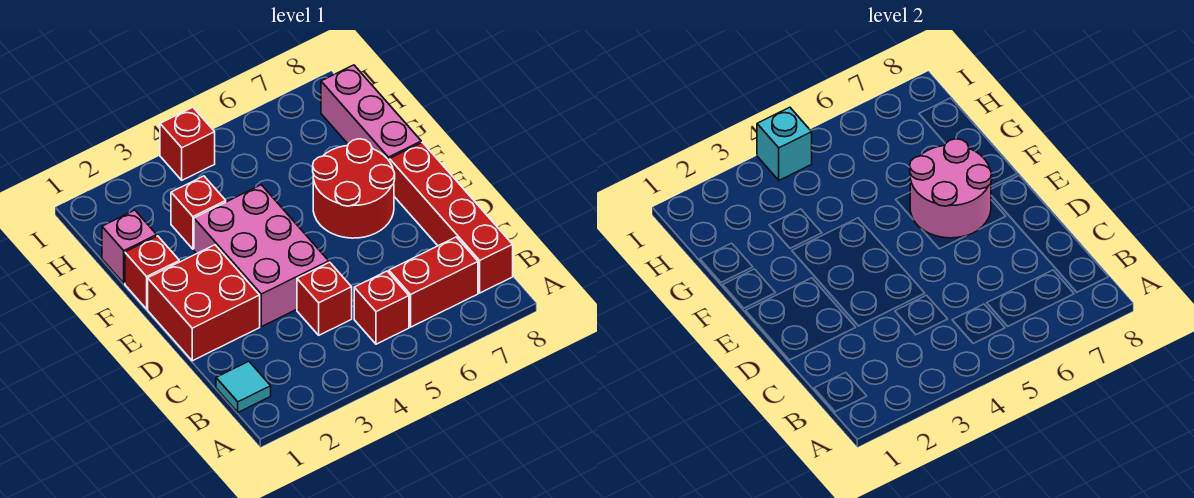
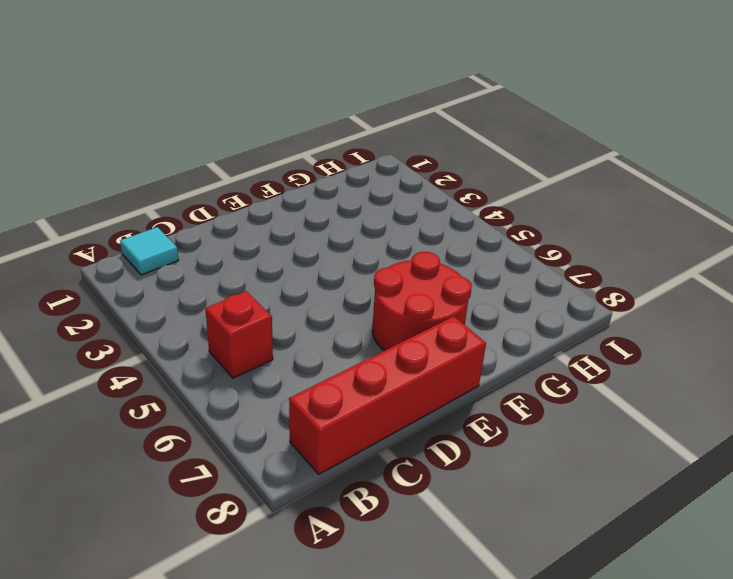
none -> red 1x2 brick [389,237,478,327]
none -> red 1x1 brick [297,262,352,335]
none -> red 2x2 brick [148,245,260,361]

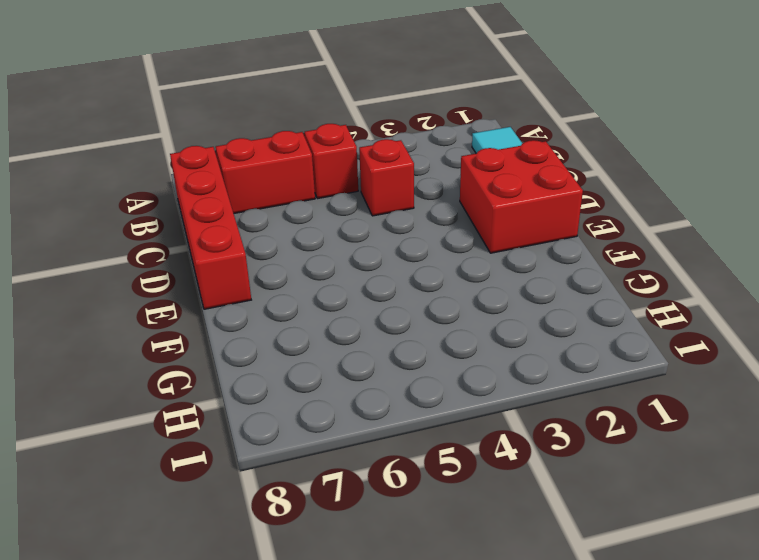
none -> pink 2x3 brick [194,185,329,327]
none -> red 2x2 round brick [313,139,395,238]
none -> red 1x1 brick [125,236,179,309]

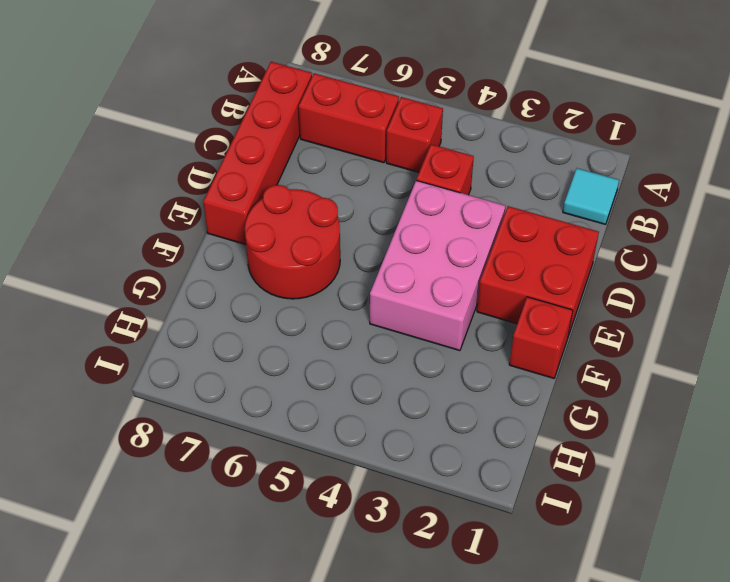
none -> pink 1x3 brick [321,65,421,162]
none -> pink 1x1 brick [102,210,157,283]
none -> red 1x1 brick [171,176,226,249]

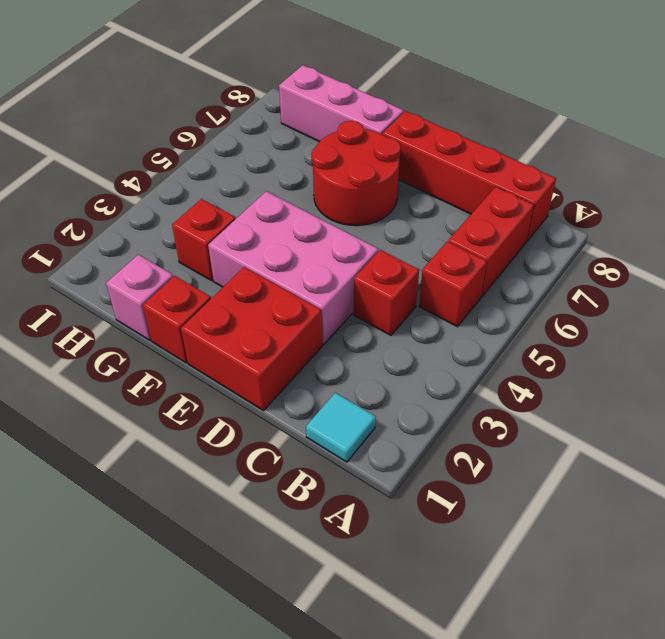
none -> red 1x1 brick [160,107,215,180]
none -> pink 2x2 round brick [910,139,992,238]
none -> cyan 1x1 brick [757,107,812,180]

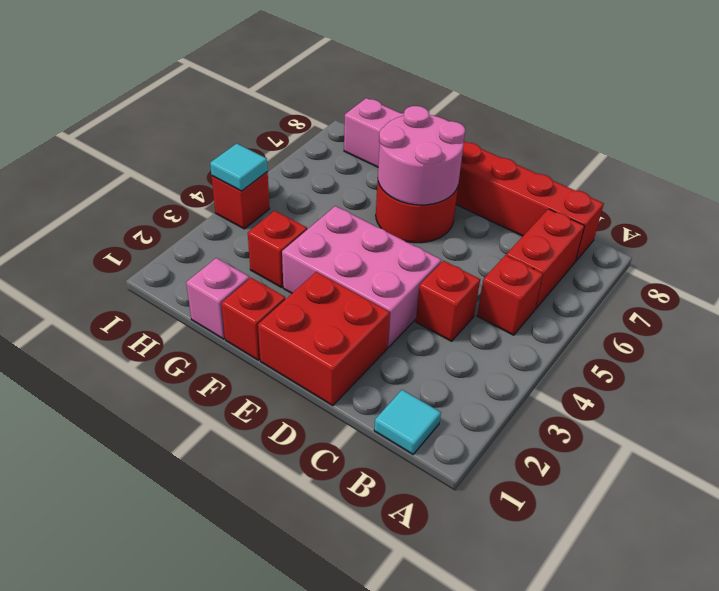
cyan 1x1 tile [210,144,268,191] -> cyan 1x1 brick [757,107,812,180]

